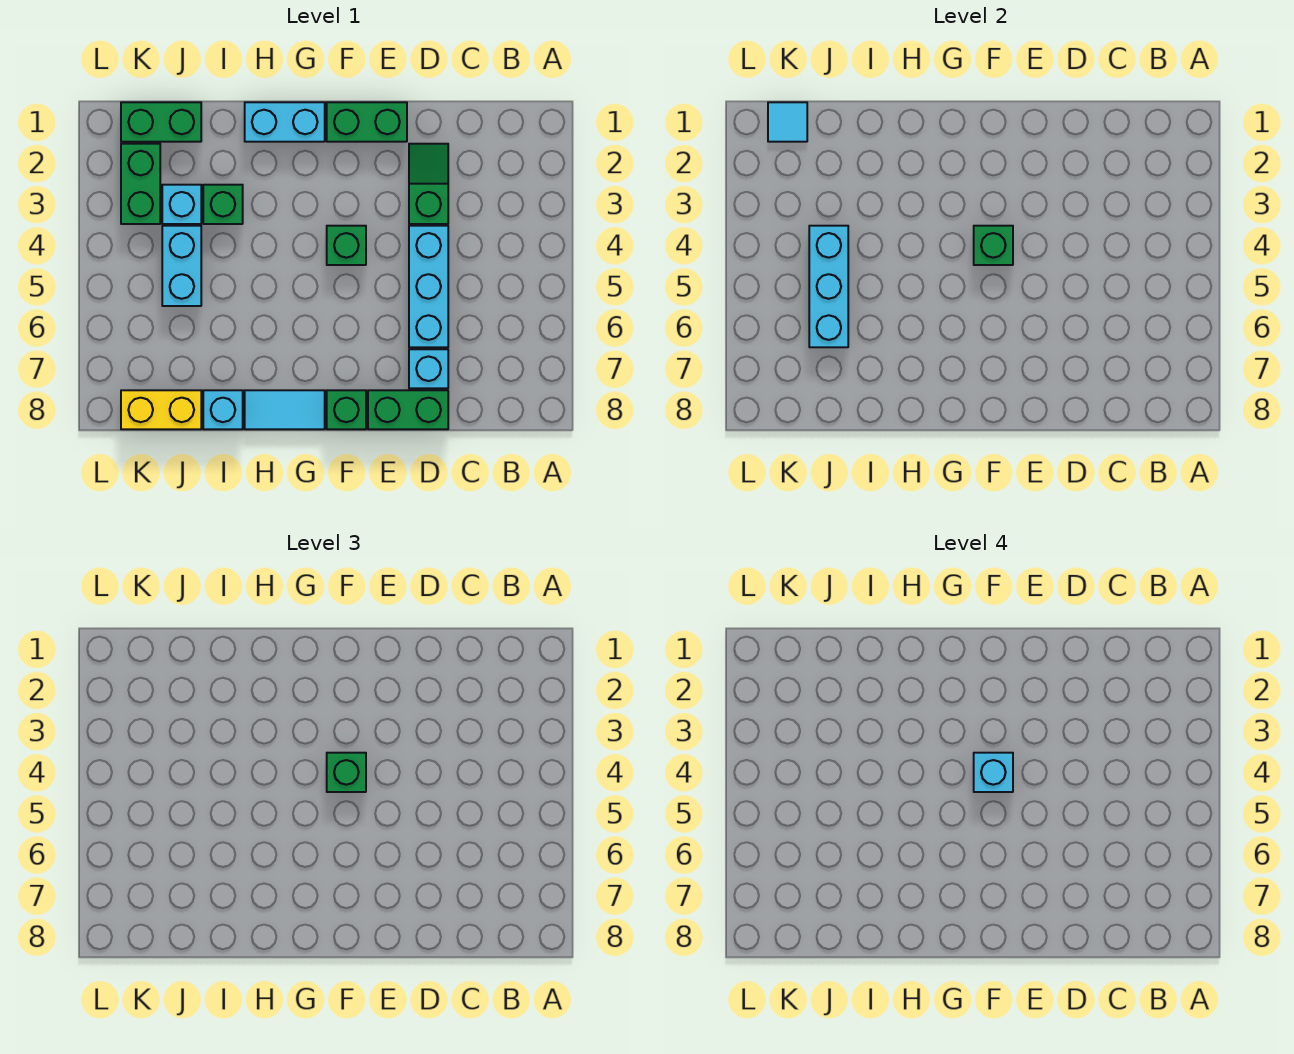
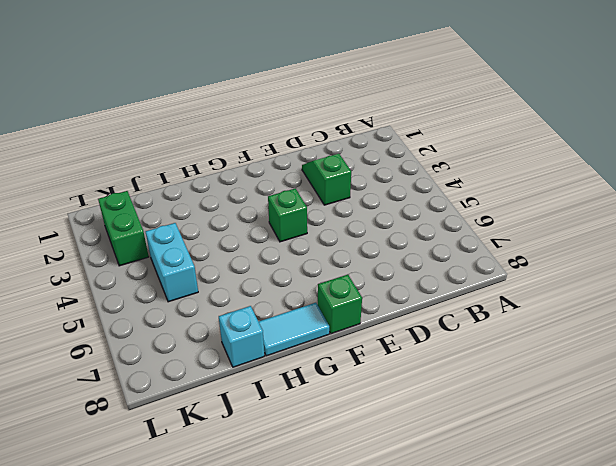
none -> cyan 1x3 brick [409,226,448,347]
none -> cyan 1x1 brick [409,349,448,388]
none -> green 1x2 brick [368,390,448,429]

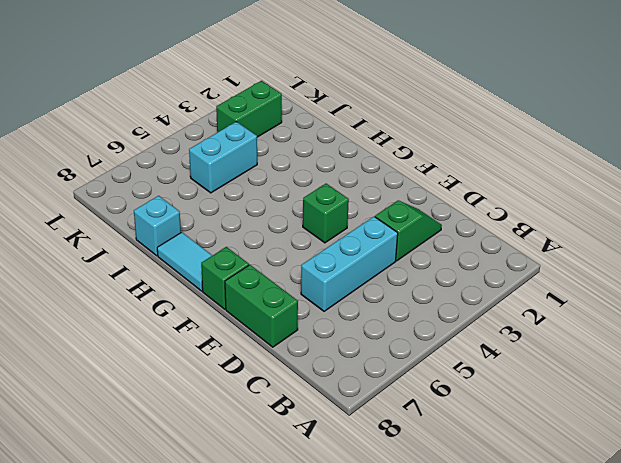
none -> cyan 1x1 brick [409,349,448,388]
none -> green 1x2 brick [327,102,407,142]
none -> cyan 1x2 brick [245,102,325,142]

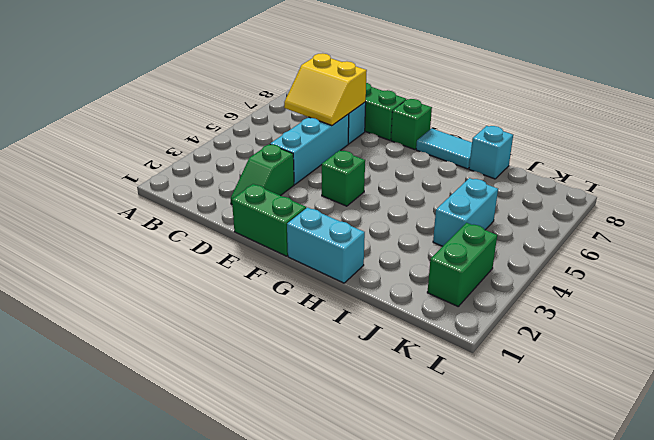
yellow 2x2 slope [284,53,367,126] -> none
none -> green 1x1 brick [203,185,243,224]
none -> green 1x2 brick [121,102,201,142]
none -> cyan 1x1 brick [162,185,201,224]

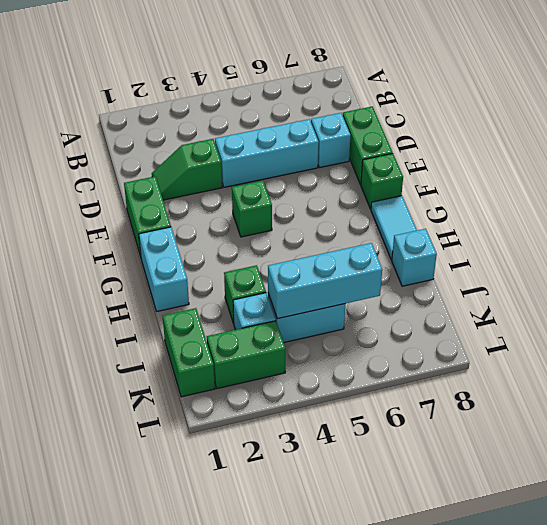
none -> yellow 1x2 brick [121,390,201,429]
none -> green 1x1 brick [974,226,1013,265]
none -> cyan 1x1 tile [768,102,807,142]

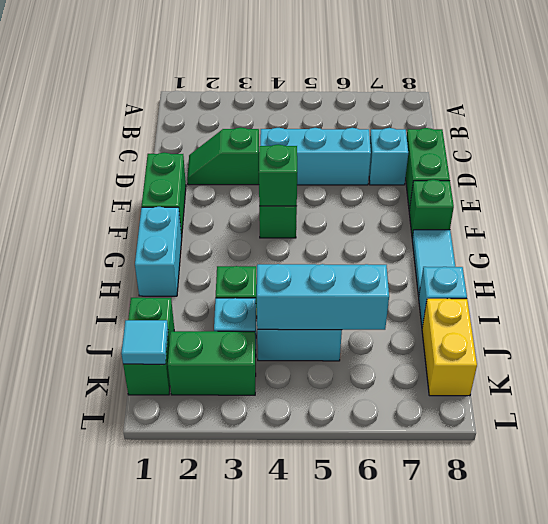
none -> green 1x1 brick [327,753,366,792]
none -> cyan 1x1 brick [974,753,1013,792]

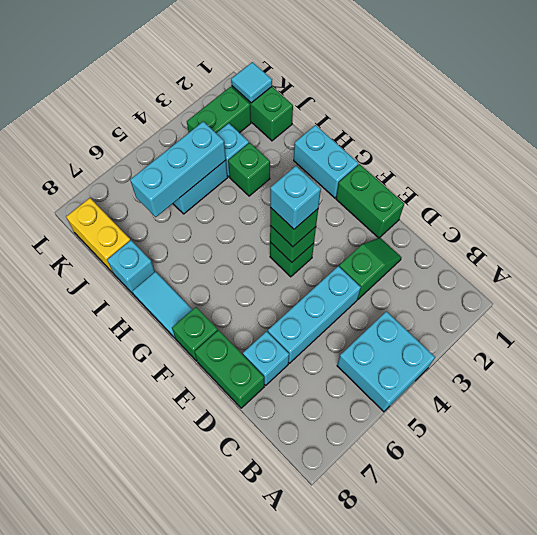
cyan 2x2 brick [337,311,435,412] -> none

